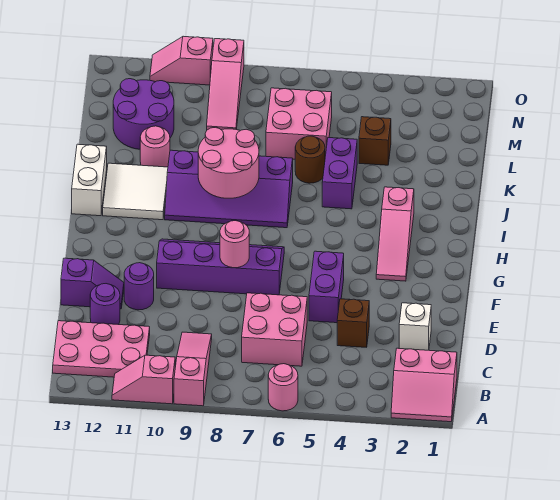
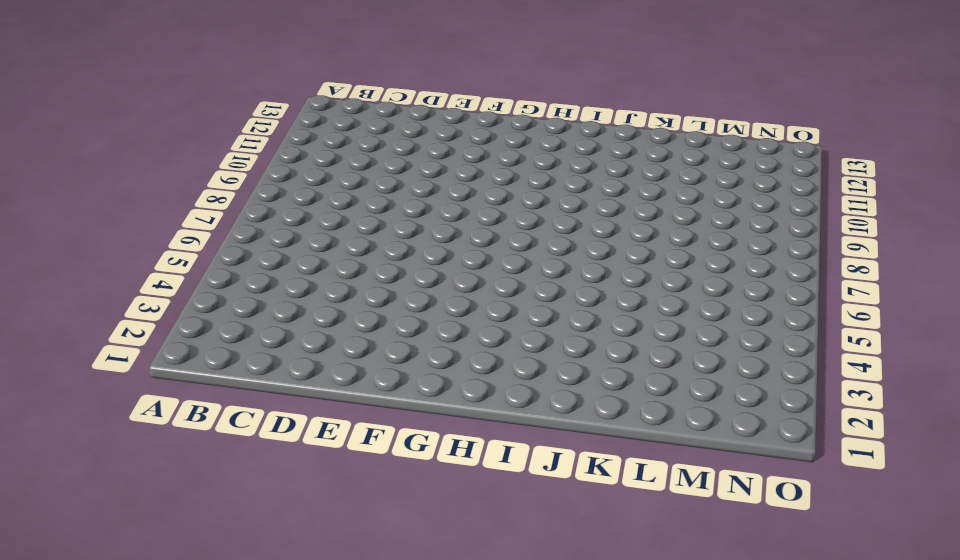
none -> pink 2x2 slope [391,348,457,422]
none -> pink 1x1 round brick [268,364,298,411]
none -> pink 1x3 slope [174,332,212,406]

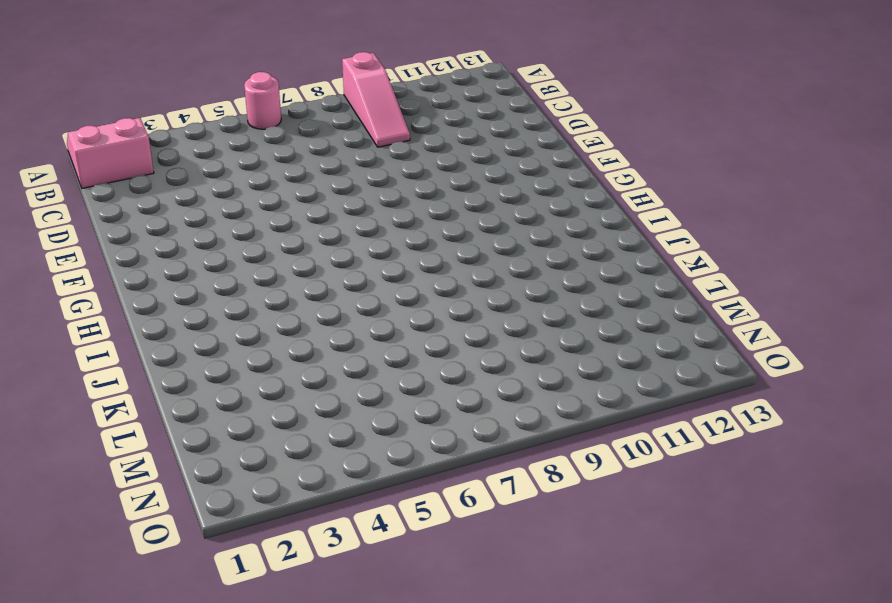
none -> pink 1x2 slope [112,355,175,404]
none -> pink 2x3 plate [53,321,150,377]
none -> pink 2x2 brick [242,293,307,366]

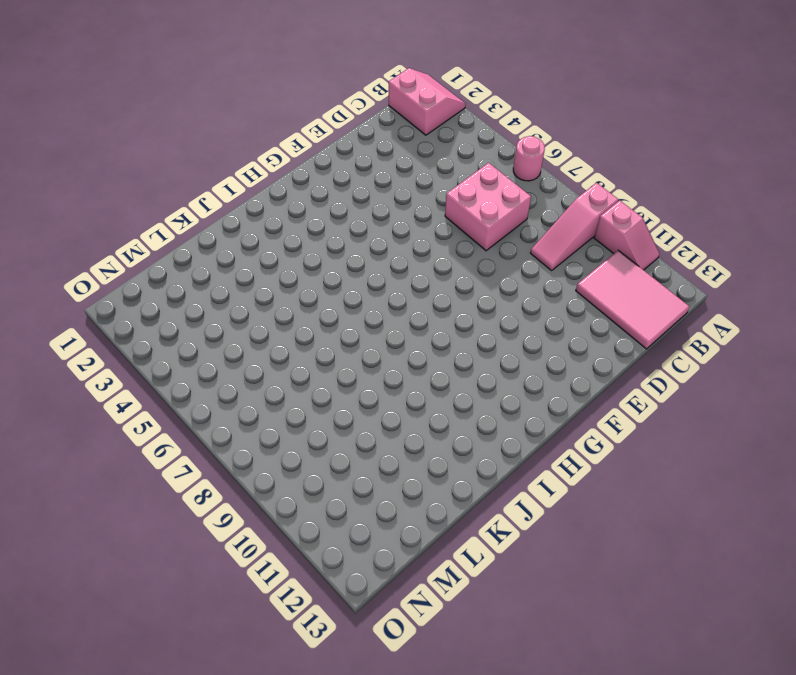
pink 2x3 tile [576,250,690,349] -> pink 2x3 plate [53,321,150,377]
none -> white 1x1 brick [399,303,431,350]
none -> brown 1x1 brick [337,299,369,347]
none -> purple 1x1 round brick [90,284,120,325]

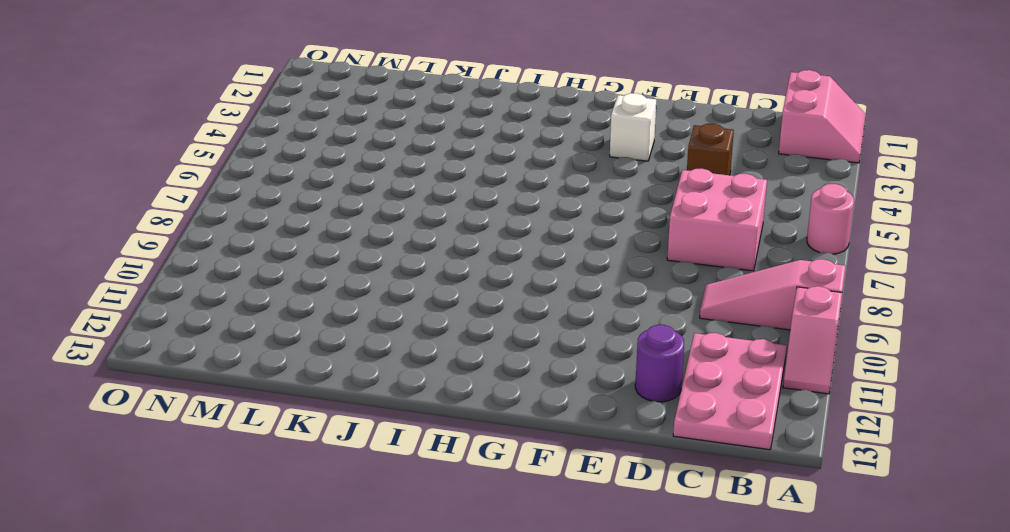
white 1x1 brick [610,93,656,161] -> white 1x1 brick moved to [399,303,431,350]
none -> purple 1x2 brick [309,251,344,323]
none -> purple 1x1 round brick [124,263,154,310]
none -> purple 1x2 slope [61,258,124,309]

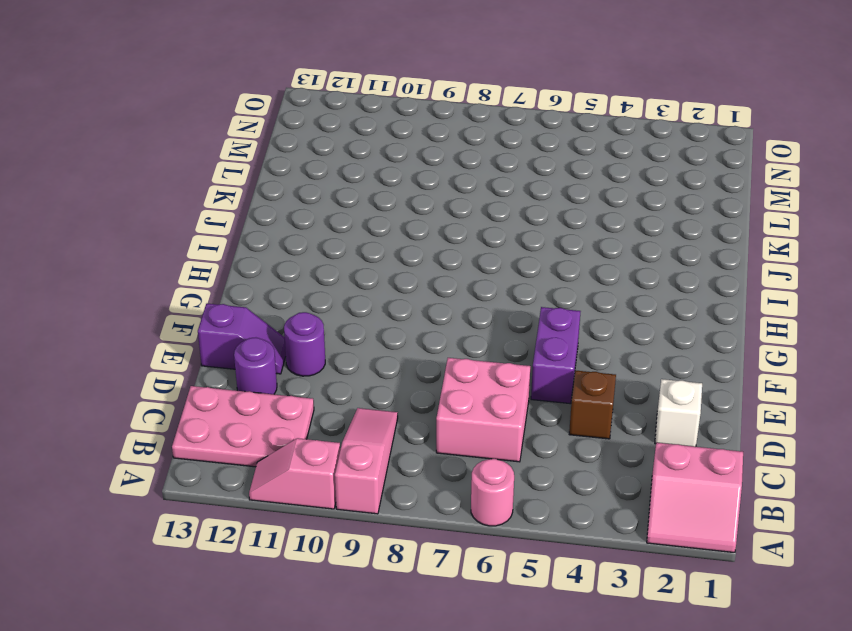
none -> purple 2x4 slope [157,239,284,295]
none -> pink 1x3 slope [376,187,414,281]
none -> purple 2x4 slope [165,150,293,228]

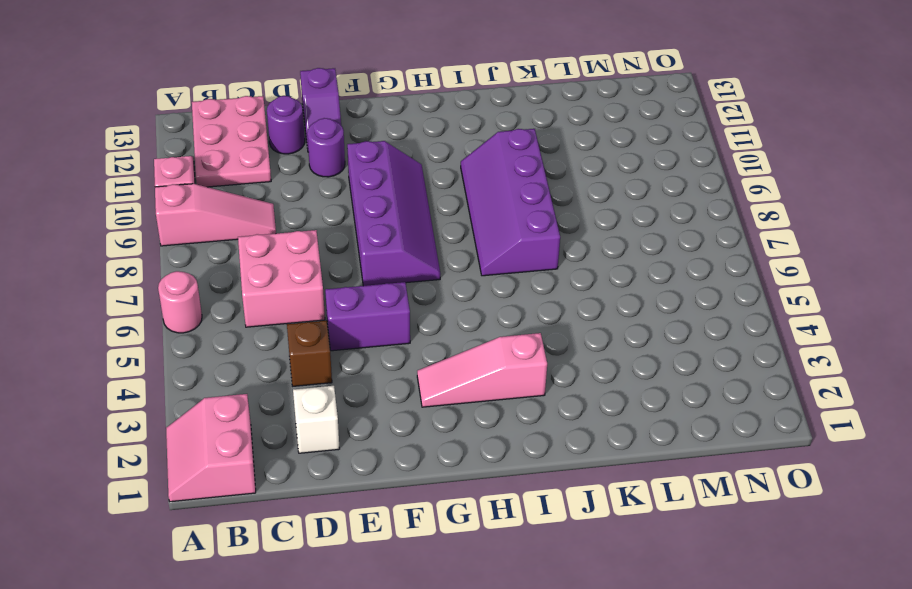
none -> white 2x2 tile [103,163,168,220]
none -> white 1x2 brick [72,144,107,216]
none -> purple 1x2 brick [322,138,357,209]

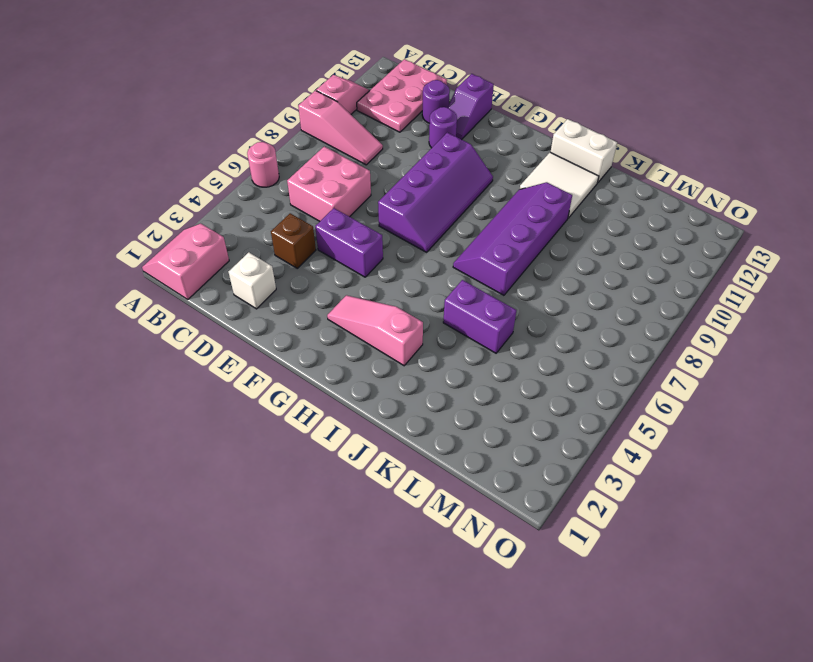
none -> brown 1x1 round brick [295,136,325,183]
none -> pink 1x1 round brick [140,126,170,167]
none -> brown 1x1 brick [359,117,391,165]

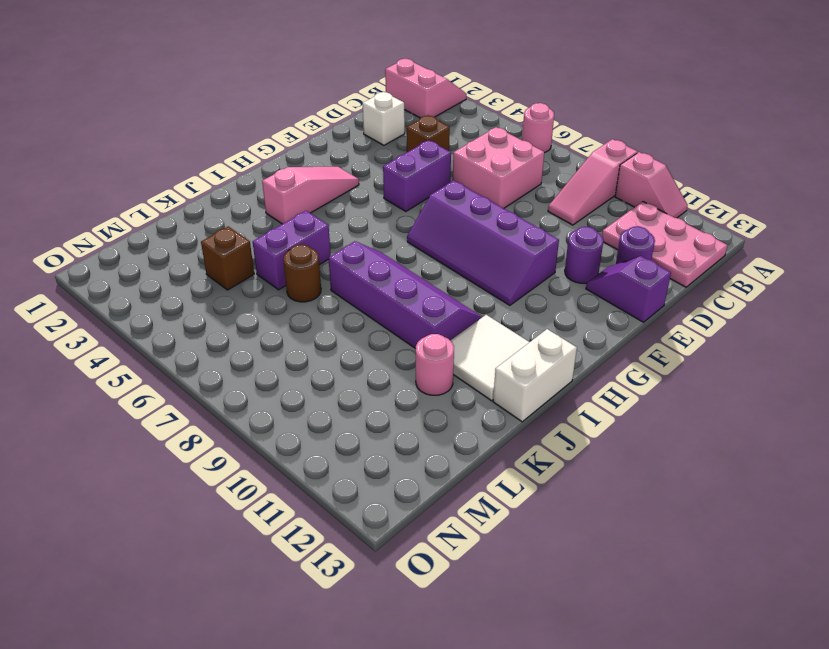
none -> pink 2x2 brick [266,88,332,159]
none -> purple 2x2 round brick [113,79,174,149]
none -> pink 1x3 slope [207,39,244,130]

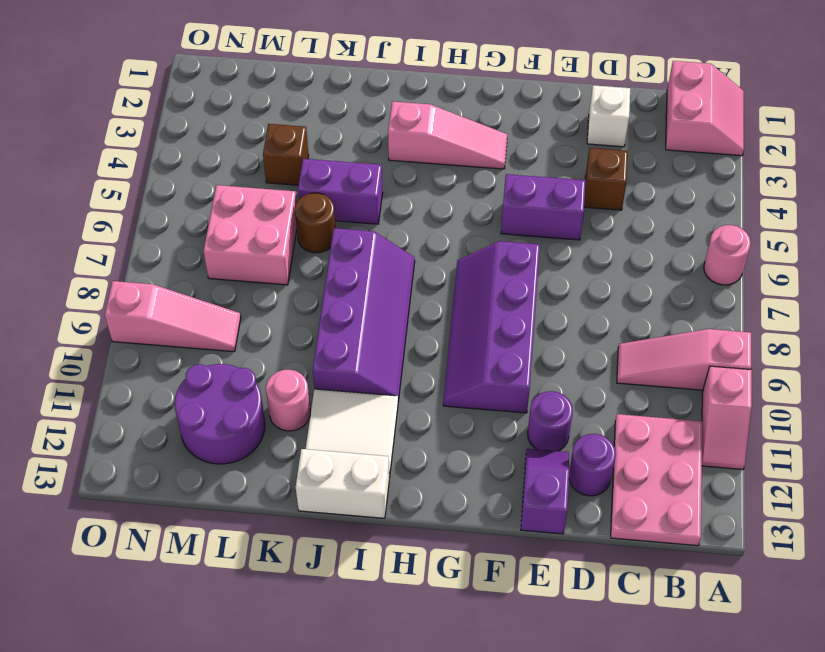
none -> pink 2x2 brick [242,293,307,366]
none -> pink 1x2 slope [150,36,213,85]
none -> pink 1x1 round brick [220,221,249,268]

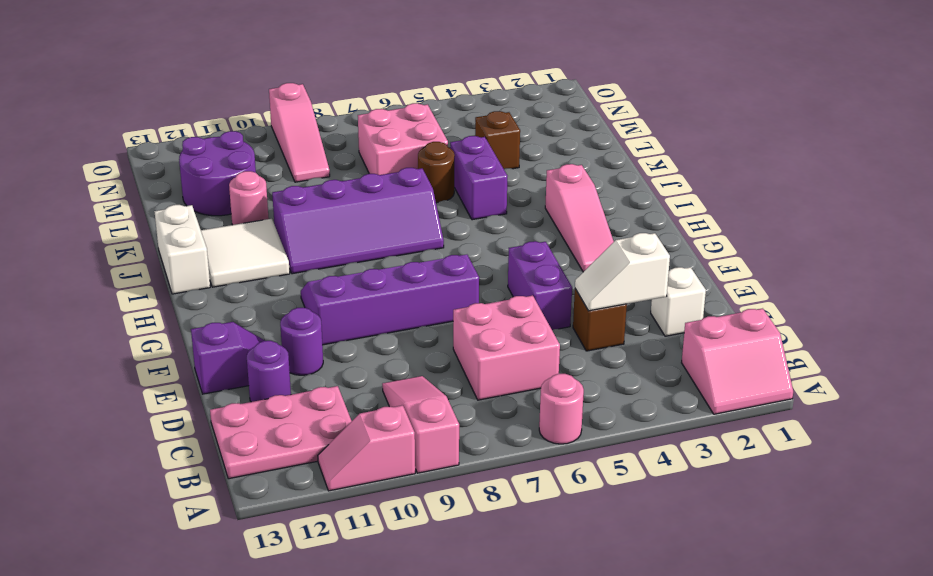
white 1x2 slope [575,233,670,311] -> none
none -> pink 1x2 slope [150,36,213,85]
none -> pink 1x1 round brick [220,221,249,268]
none -> pink 2x2 round brick [198,127,259,198]

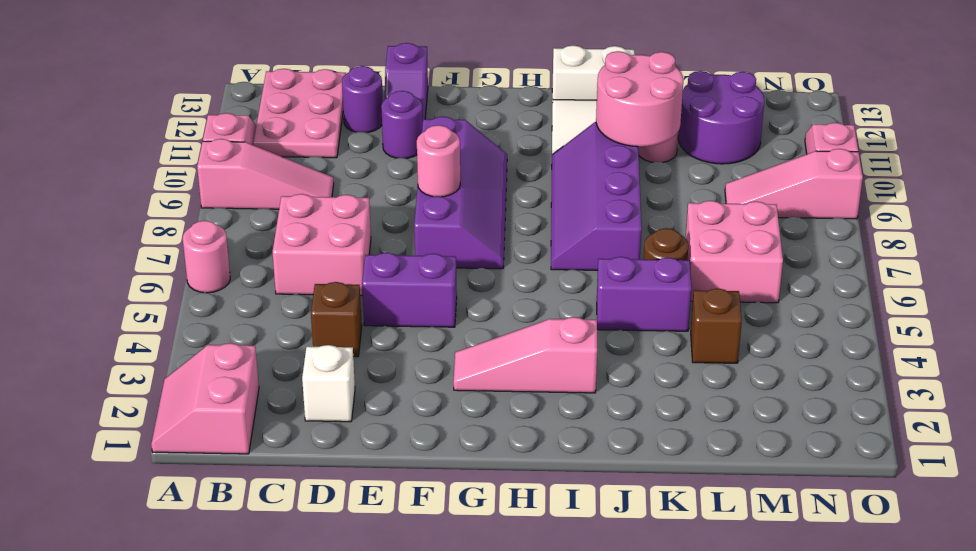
pink 2x2 round brick [596,51,683,147] -> pink 2x2 round brick moved to [198,127,259,198]

